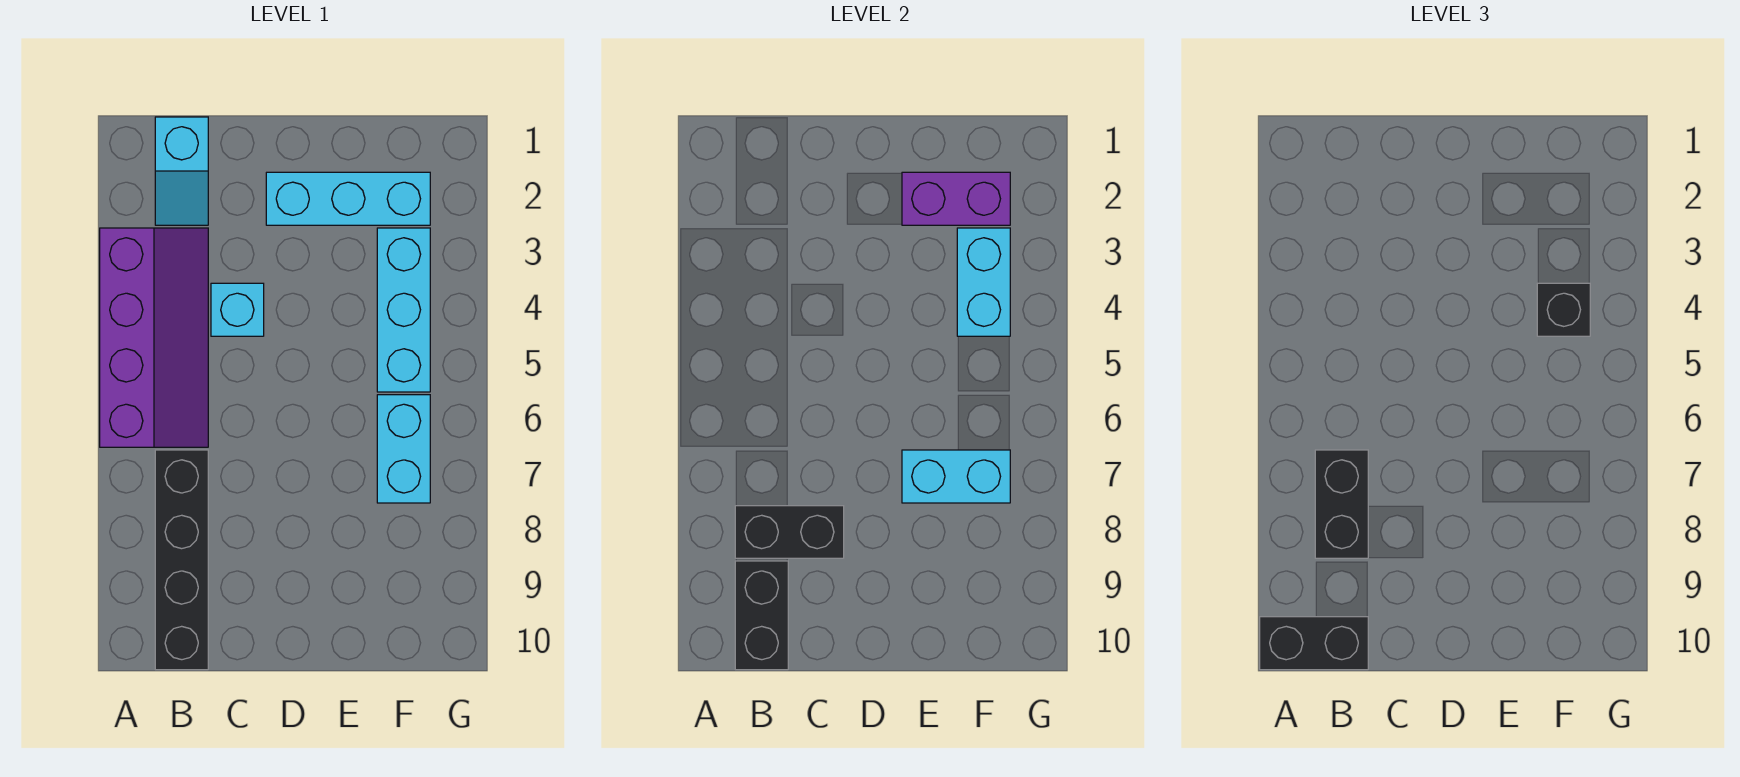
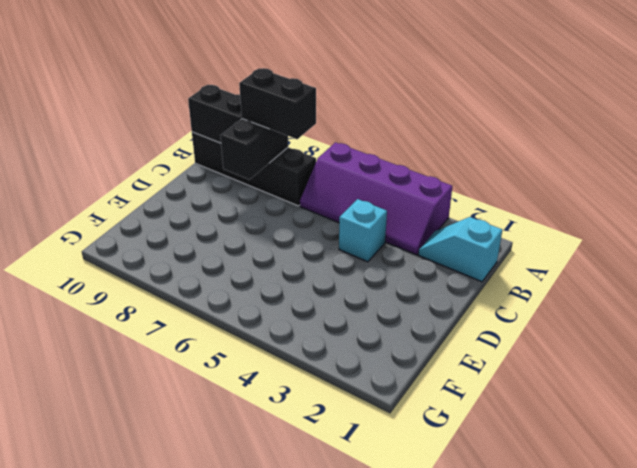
none -> cyan 1x3 brick [266,172,430,225]
none -> cyan 1x3 brick [377,228,430,392]
none -> cyan 1x2 brick [377,395,430,503]

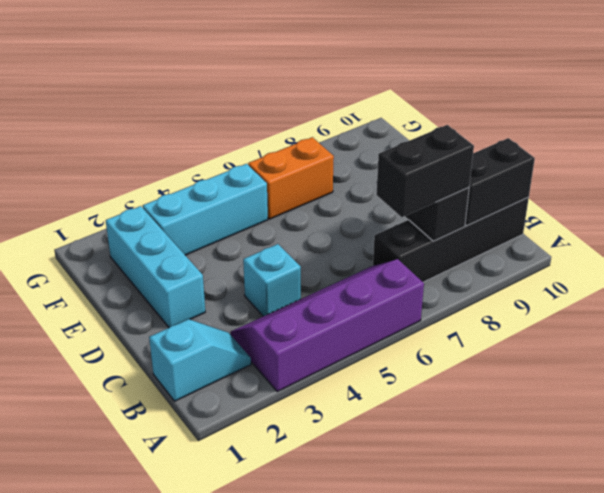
orange 1x2 brick [248,137,334,219] -> cyan 1x2 brick [377,395,430,503]
none -> purple 1x2 brick [902,172,1010,225]
none -> cyan 1x2 brick [902,450,1010,503]
none -> cyan 1x2 brick [957,228,1010,336]

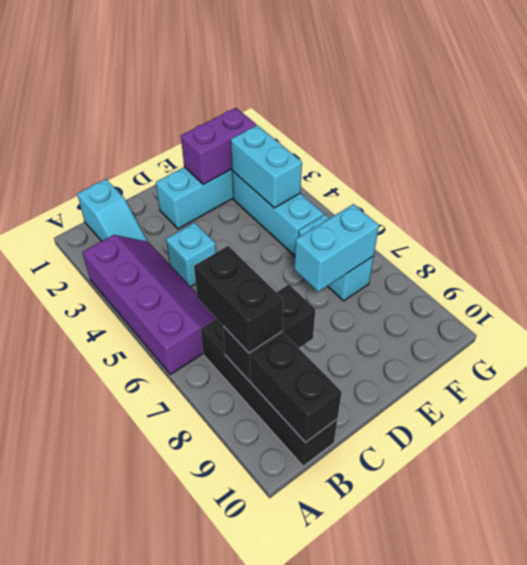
none -> black 1x2 brick [1260,617,1368,670]
none -> black 1x1 brick [1537,283,1590,336]

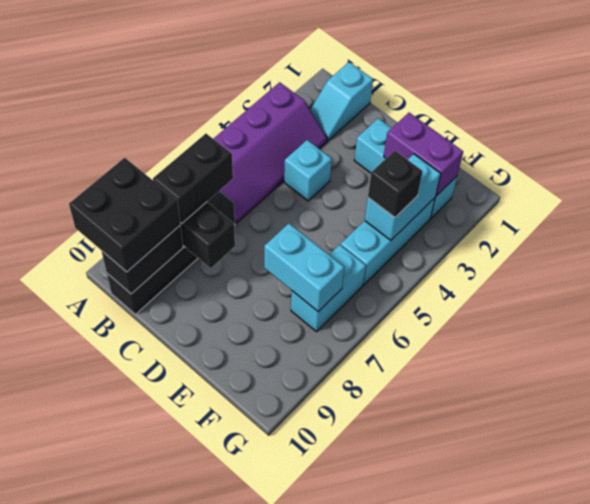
black 2x2 brick [69,158,180,272] -> black 1x2 brick [1260,617,1368,670]

